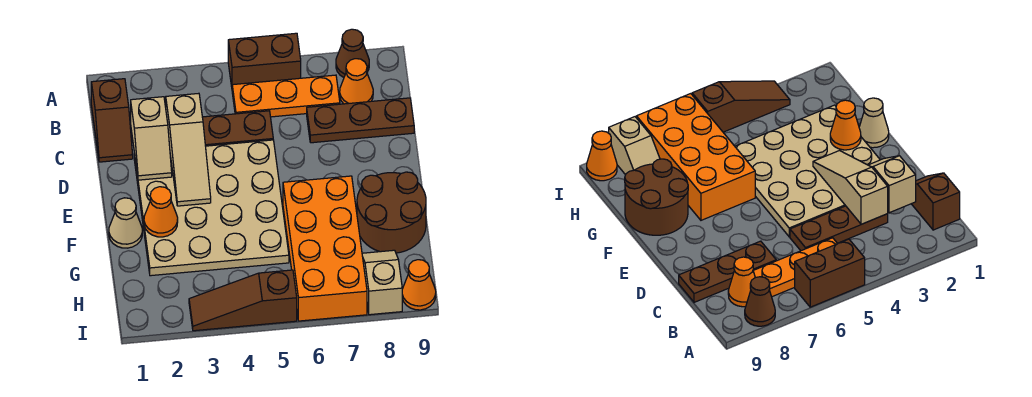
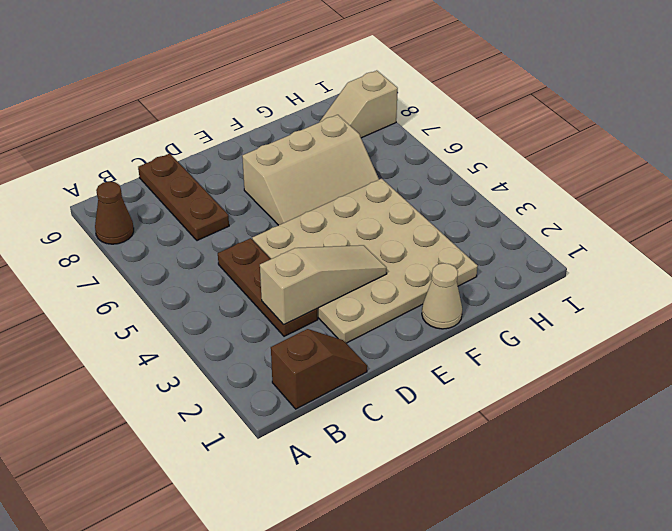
tan 2x3 slope [242,115,379,225] -> orange 2x4 brick [283,176,367,321]
none -> brown 1x2 brick [228,33,301,87]
none -> orange 1x3 plate [232,75,340,117]
none -> orange 1x1 cone [340,59,373,104]

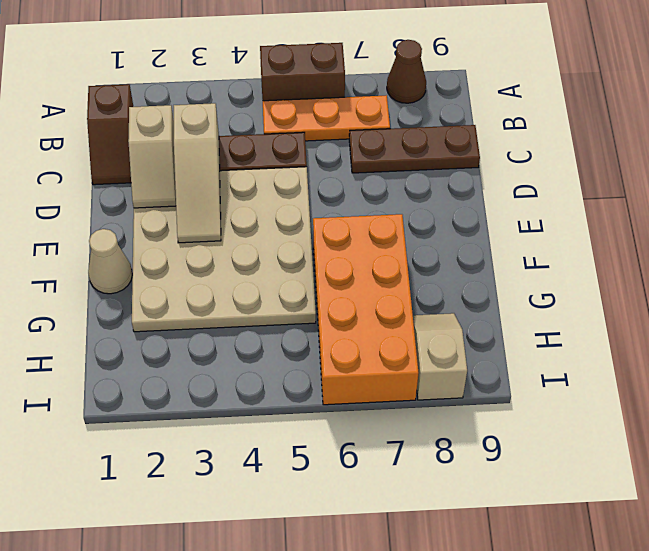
none -> orange 1x1 cone [340,59,373,104]
none -> brown 2x2 round brick [357,172,426,253]
none -> brown 1x3 slope [189,270,297,331]

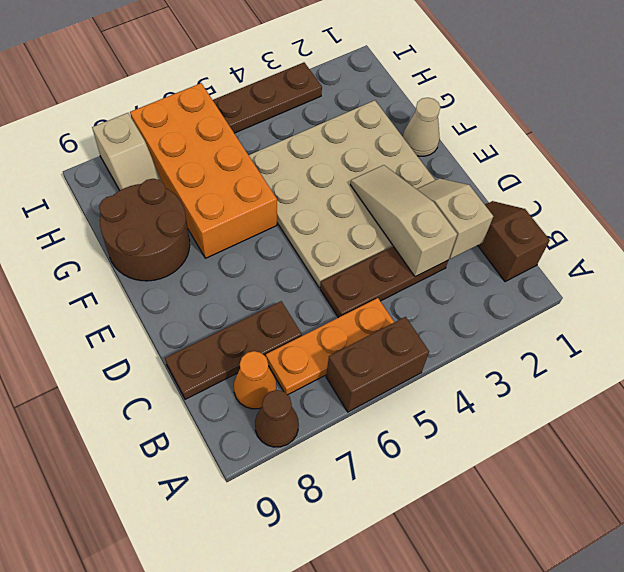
brown 1x3 plate [213,62,322,133] -> brown 1x3 slope [189,270,297,331]
none -> orange 1x1 cone [402,260,436,310]
none -> orange 1x1 cone [144,187,178,237]

